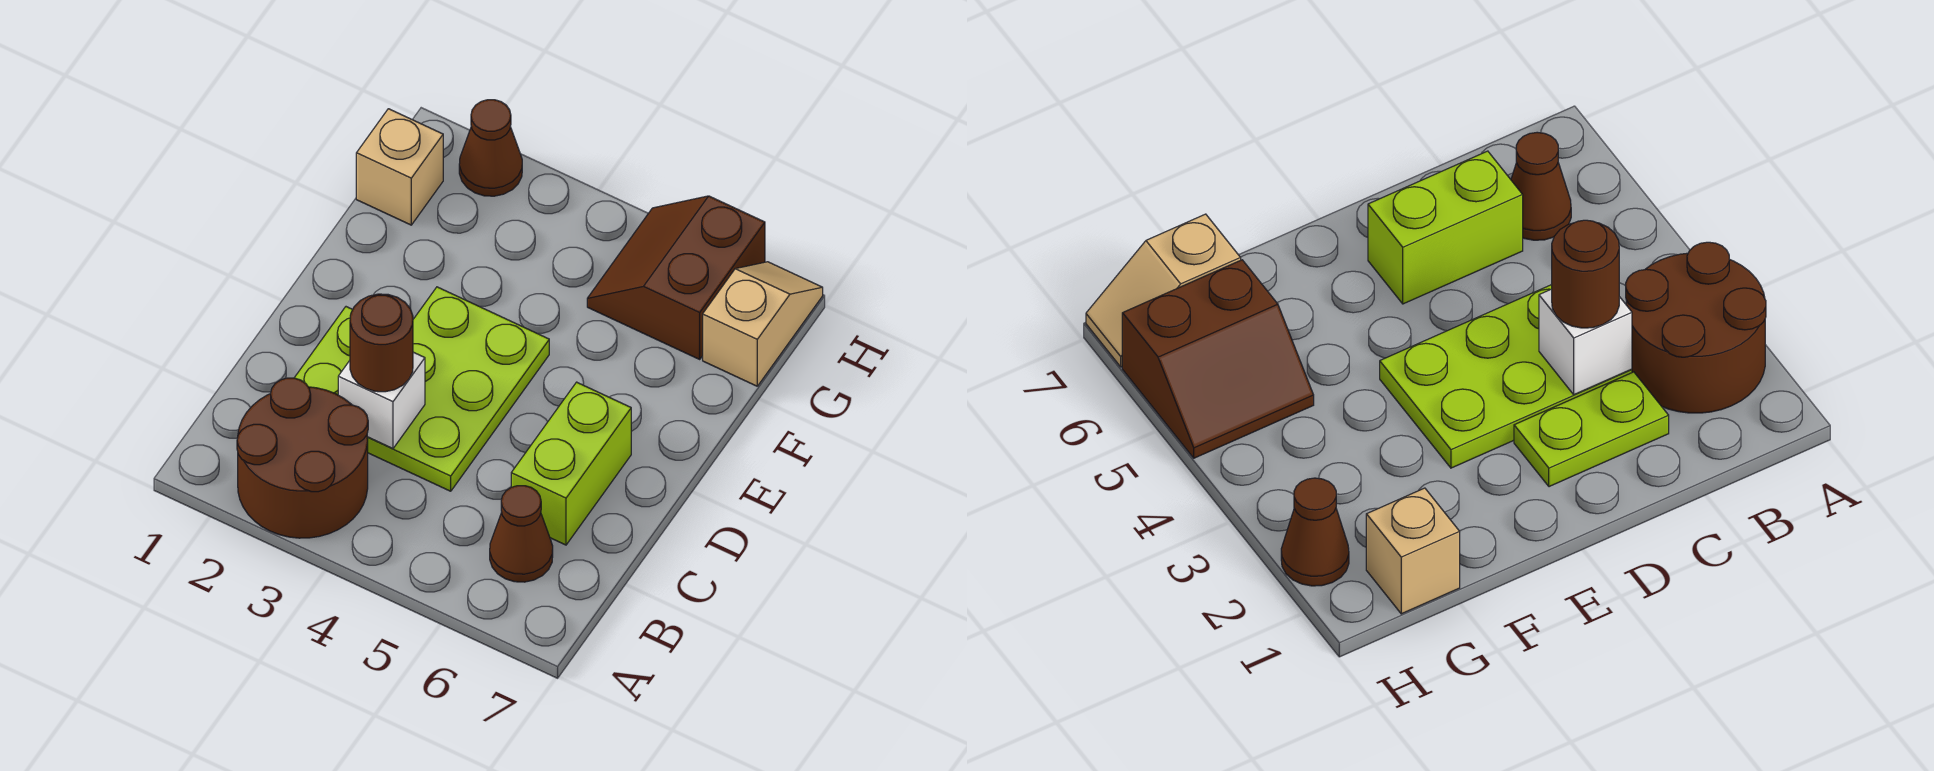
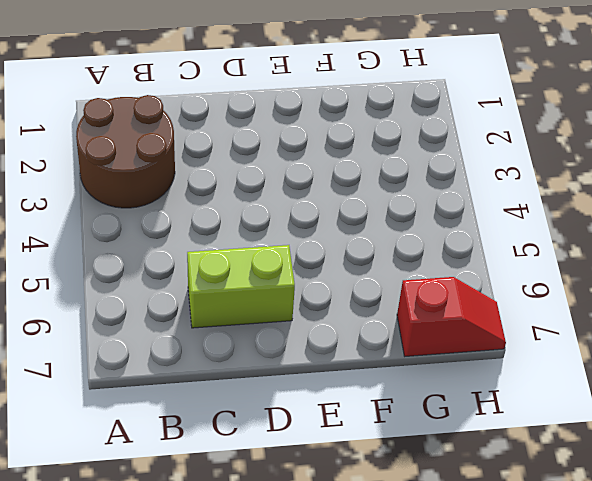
red 1x2 slope [397,277,506,356] -> tan 1x2 slope [703,262,823,386]
none -> brown 1x1 cone [490,486,553,582]
none -> lime 1x2 plate [294,307,353,395]

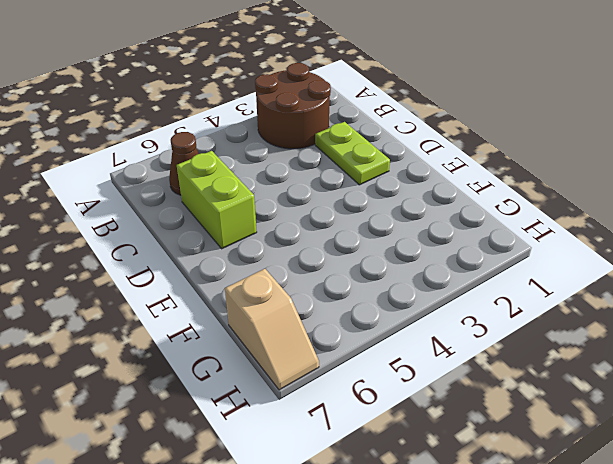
none -> lime 2x3 plate [367,287,549,491]
none -> tan 1x1 brick [356,109,443,225]

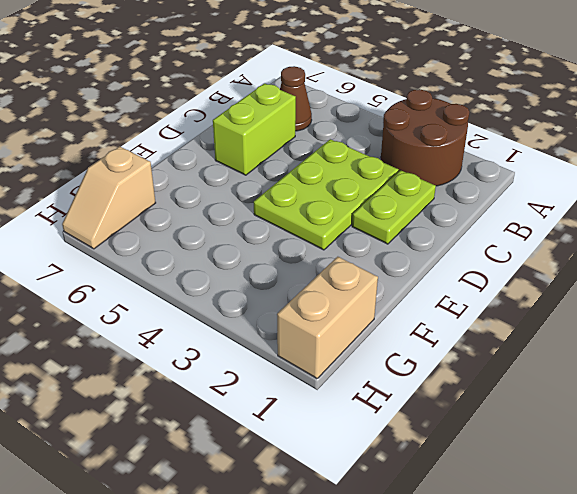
tan 1x2 brick [277,257,378,378] -> tan 1x1 brick [356,109,443,225]
none -> brown 2x2 slope [587,196,765,359]
none -> brown 1x1 cone [459,100,522,196]

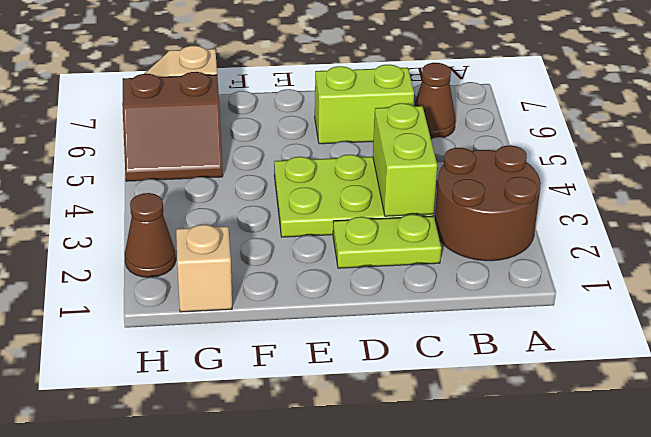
lime 1x2 brick [373,103,437,216] -> white 1x1 brick [338,352,425,449]
none -> brown 1x1 round brick [350,294,413,392]

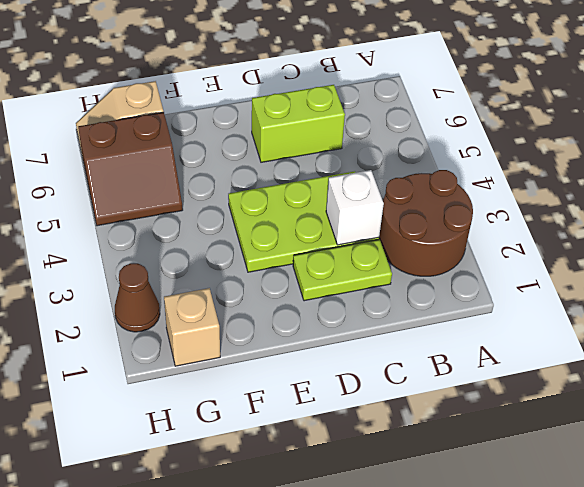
none -> brown 1x1 cone [490,486,553,582]
none -> brown 1x1 round brick [350,294,413,392]

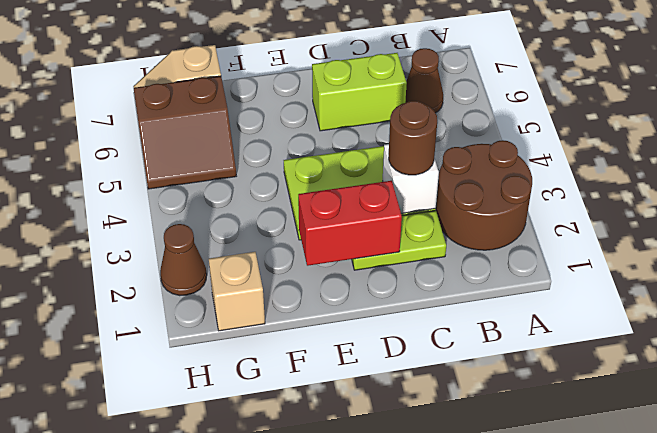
red 1x2 brick [298,181,402,266] -> none

